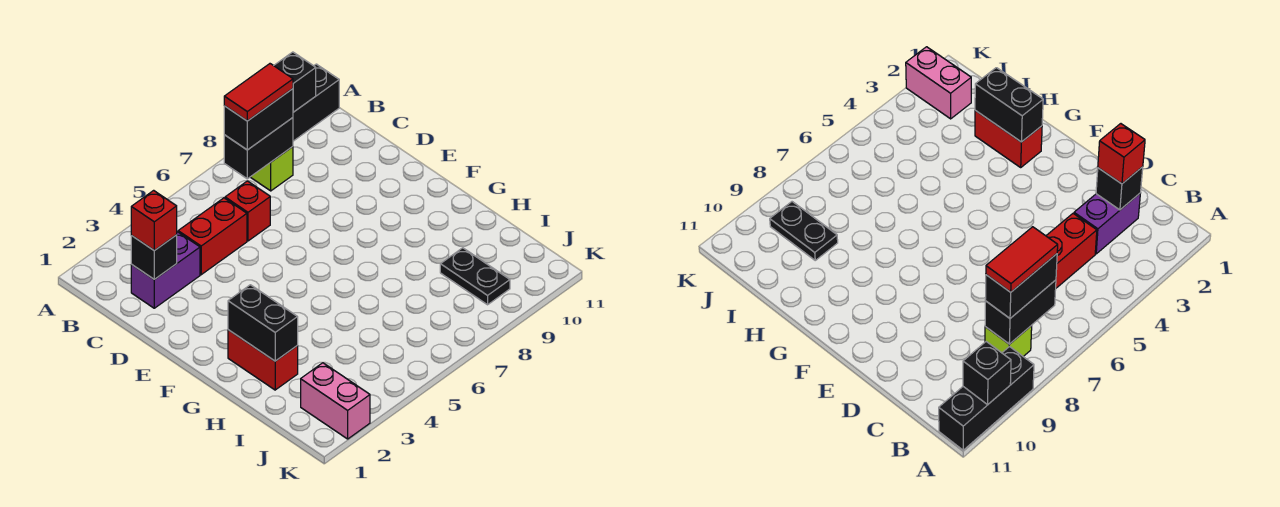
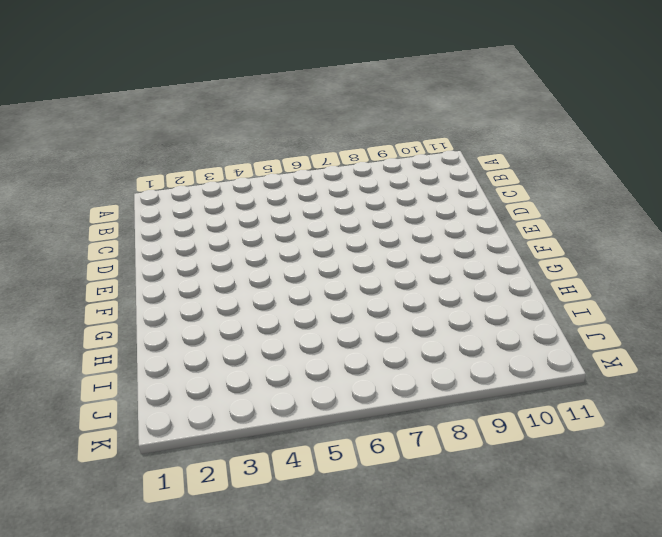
none -> black 1x3 brick [293,64,339,141]
none -> lime 1x1 brick [251,147,293,191]
none -> purple 1x2 brick [131,232,200,308]

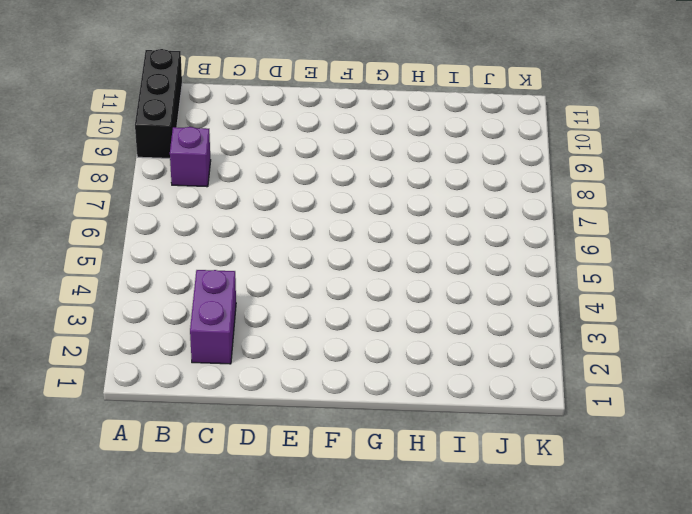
purple 1x1 brick [170,127,211,187] -> lime 1x1 brick [251,147,293,191]
none -> red 1x2 brick [178,198,247,275]
none -> red 1x1 brick [225,181,270,241]
none -> red 1x2 brick [228,330,298,390]

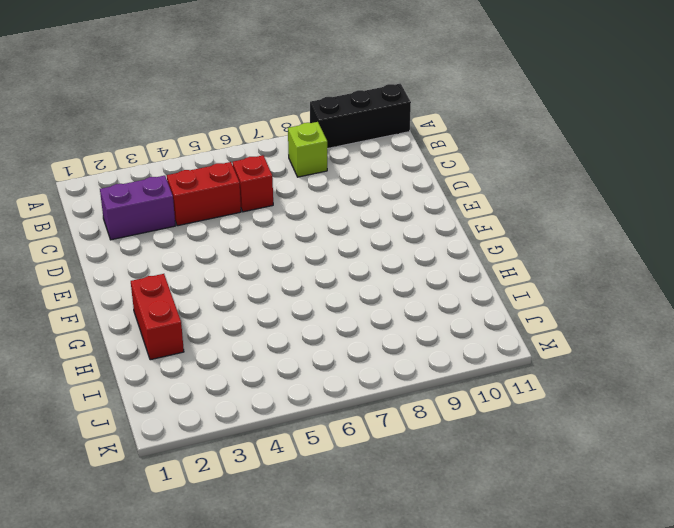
none -> black 1x2 plate [440,248,510,305]
none -> pink 1x2 brick [301,363,370,439]
none -> black 1x1 brick [274,52,316,112]

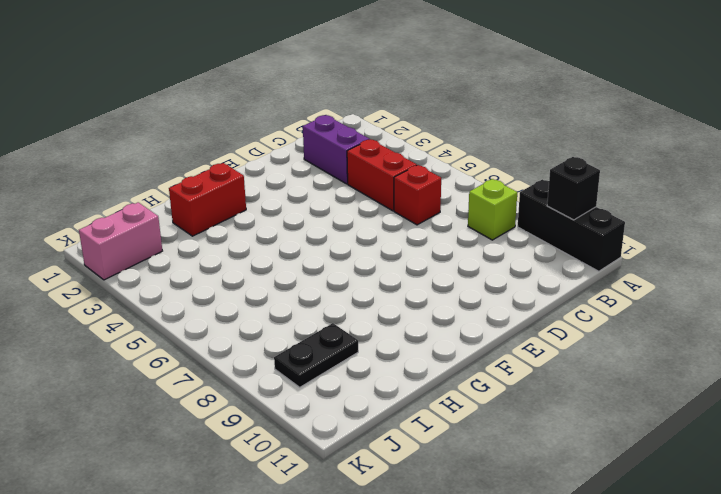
none -> black 1x2 brick [224,118,293,179]
none -> black 1x1 brick [131,235,177,279]
none -> black 1x2 brick [228,285,298,361]

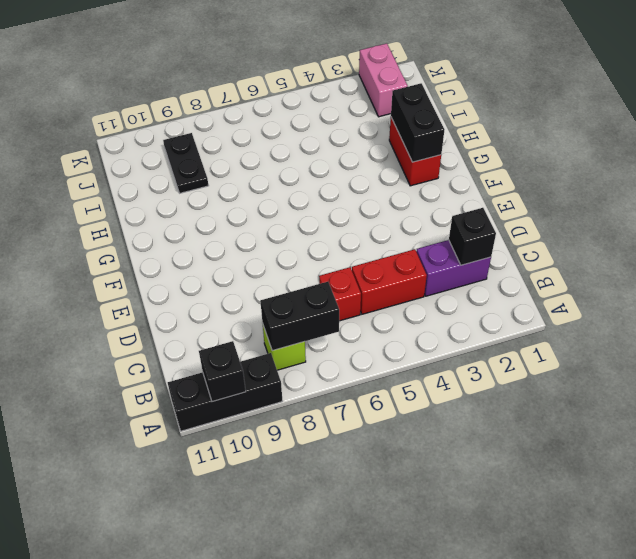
none -> black 1x2 brick [224,89,293,150]
none -> red 1x1 brick [131,190,177,250]
none -> red 1x2 tile [224,64,293,121]

